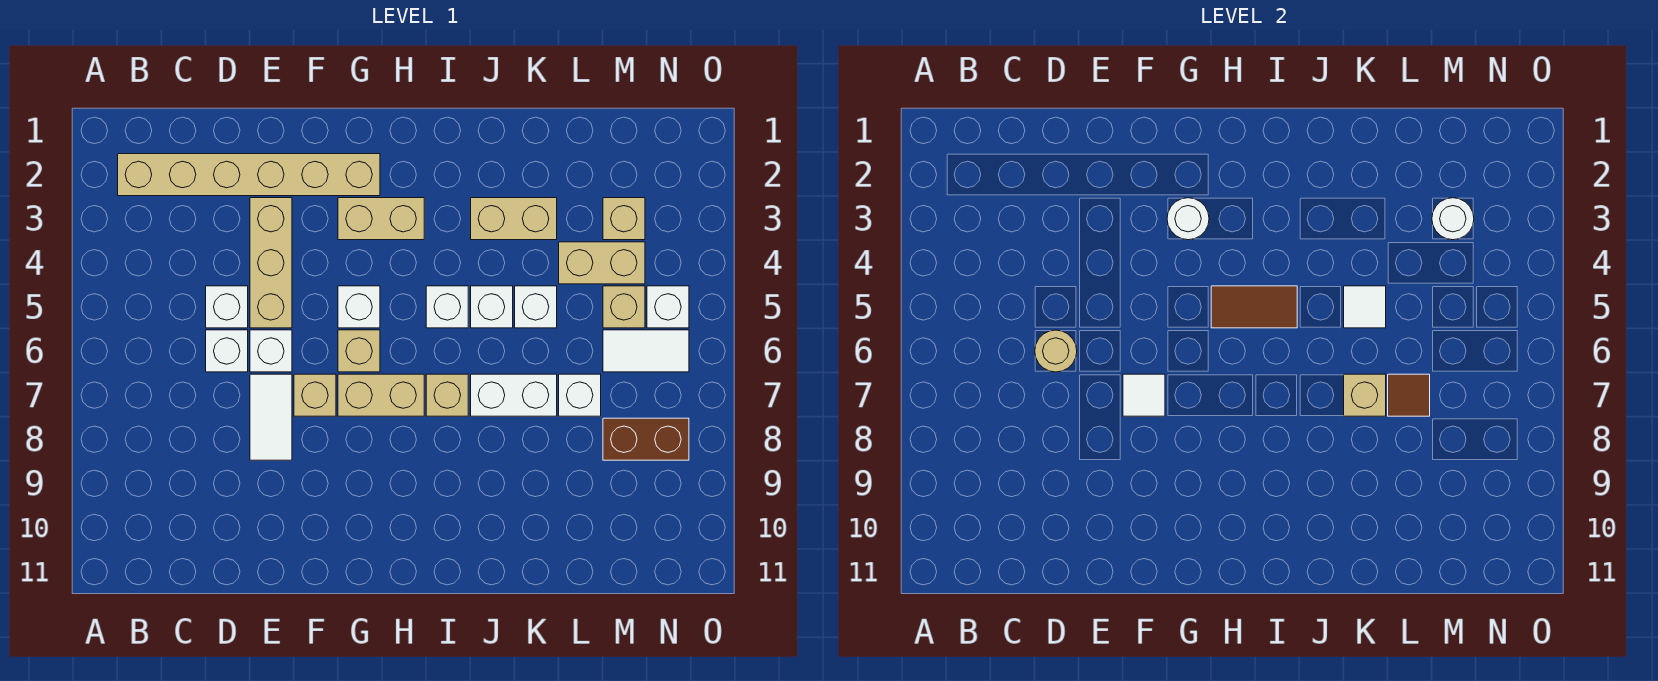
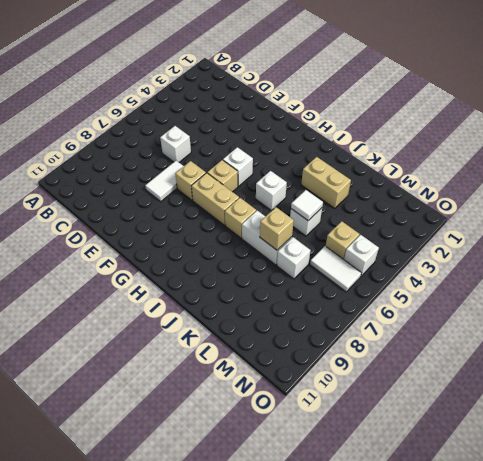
none -> tan 1x6 brick [118,154,380,196]
none -> white 1x1 brick [206,286,248,328]
none -> tan 1x3 brick [250,198,292,328]
none -> white 1x1 brick [250,330,292,372]

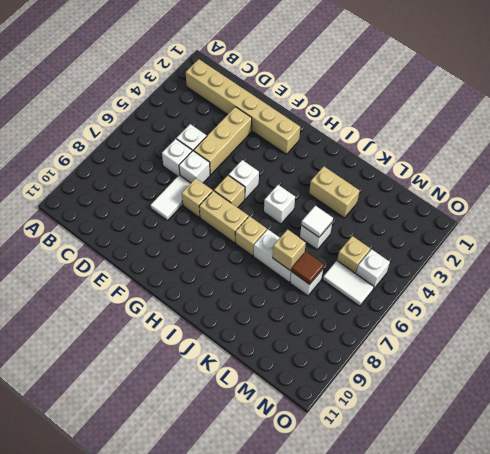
none -> tan 1x2 brick [338,198,424,240]
none -> white 1x1 brick [471,286,513,328]
none -> tan 1x2 brick [559,242,645,284]
none -> tan 1x1 brick [603,198,645,240]

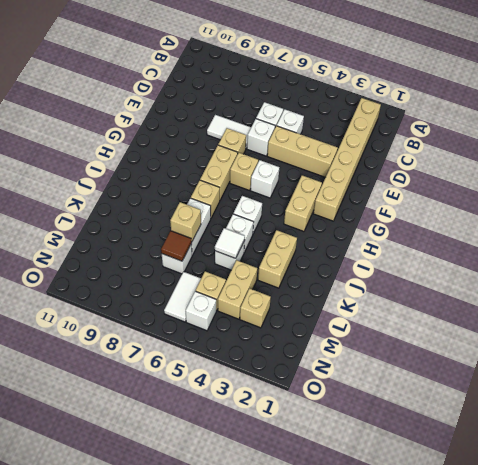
none -> brown 1x2 brick [603,418,689,460]
none -> tan 1x1 round brick [1035,330,1077,372]
none -> white 1x1 tile [1123,374,1165,416]
none -> white 1x1 round brick [1167,198,1209,240]

